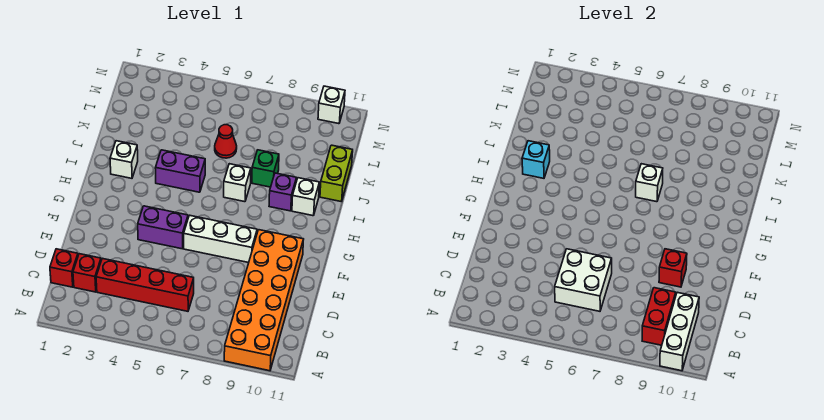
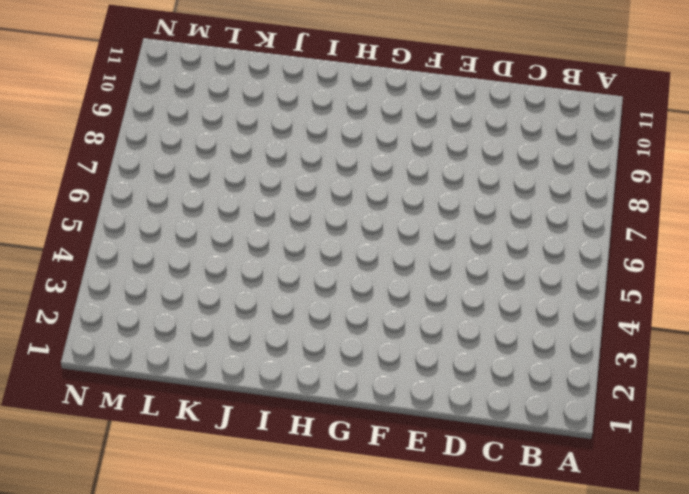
none -> orange 2x6 brick [224,230,304,371]
none -> red 1x1 brick [50,249,78,287]
none -> red 1x1 brick [73,254,101,292]

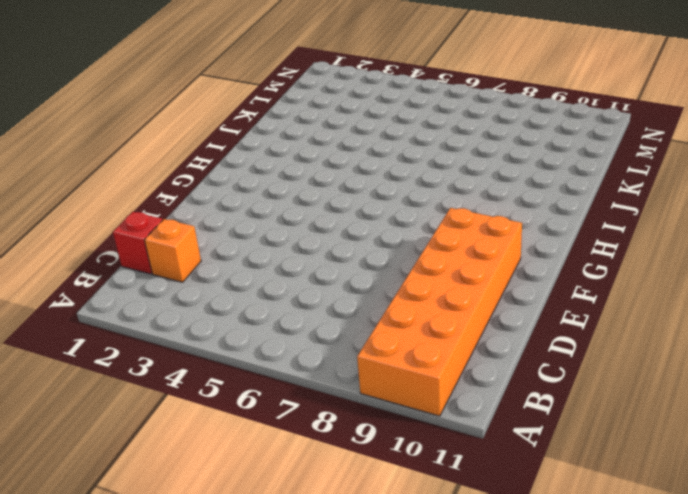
orange 1x1 brick [145,219,201,282] -> red 1x1 brick [73,254,101,292]
none -> red 1x4 brick [96,258,194,311]
none -> purple 1x2 brick [138,206,188,249]
none -> white 1x3 brick [184,215,257,263]

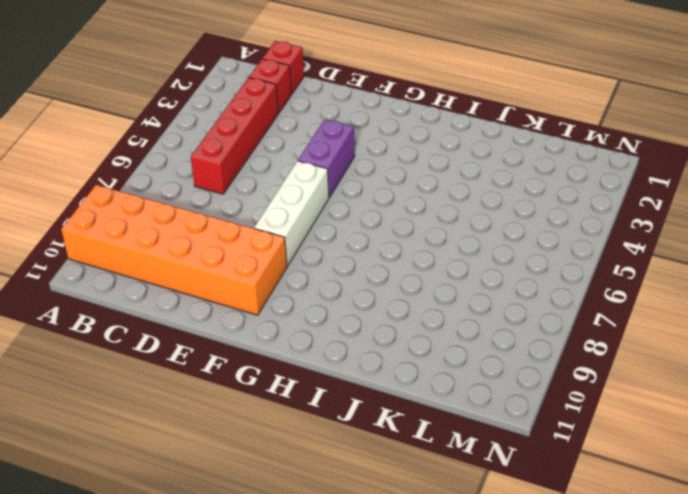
none -> white 1x1 brick [110,141,138,178]
none -> purple 1x2 brick [155,150,205,192]
none -> white 1x1 brick [224,164,251,202]

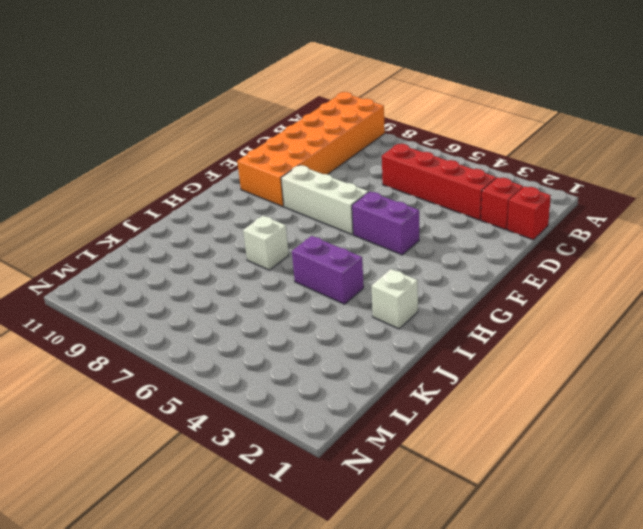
none -> purple 1x1 brick [269,173,296,211]
none -> white 1x1 brick [292,178,319,216]
none -> green 1x1 brick [252,150,279,187]

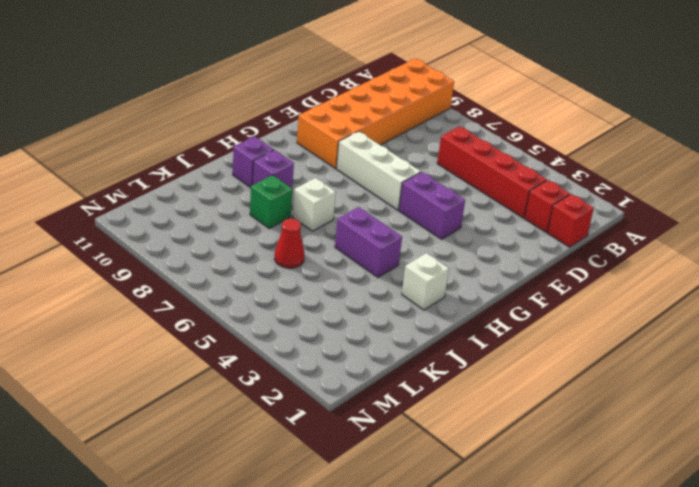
purple 1x1 brick [233,136,274,188] -> white 1x1 brick [292,178,319,216]
none -> lime 1x2 brick [320,145,353,202]
none -> white 1x1 brick [318,86,345,124]
none -> white 1x3 brick [660,292,699,371]

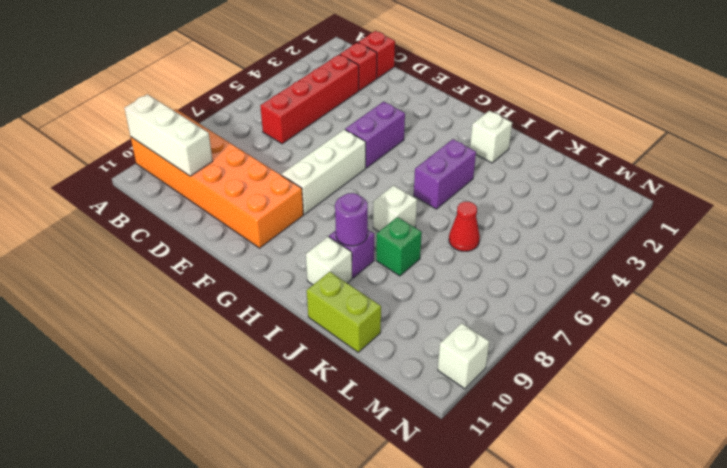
purple 1x1 round brick [335,193,368,246] -> none
none -> red 1x2 brick [642,288,676,345]
none -> white 2x2 brick [555,249,612,311]
none -> red 1x1 brick [659,249,687,287]

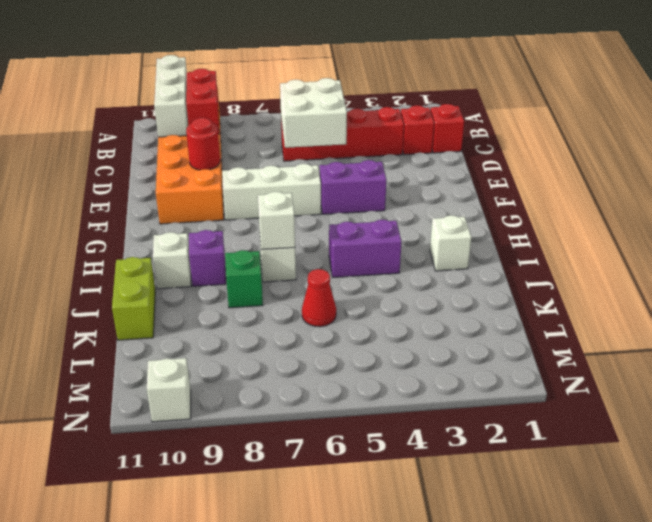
red 1x1 round brick [186,118,220,170] -> red 1x1 brick [659,249,687,287]
none -> cyan 1x1 brick [522,141,550,178]

